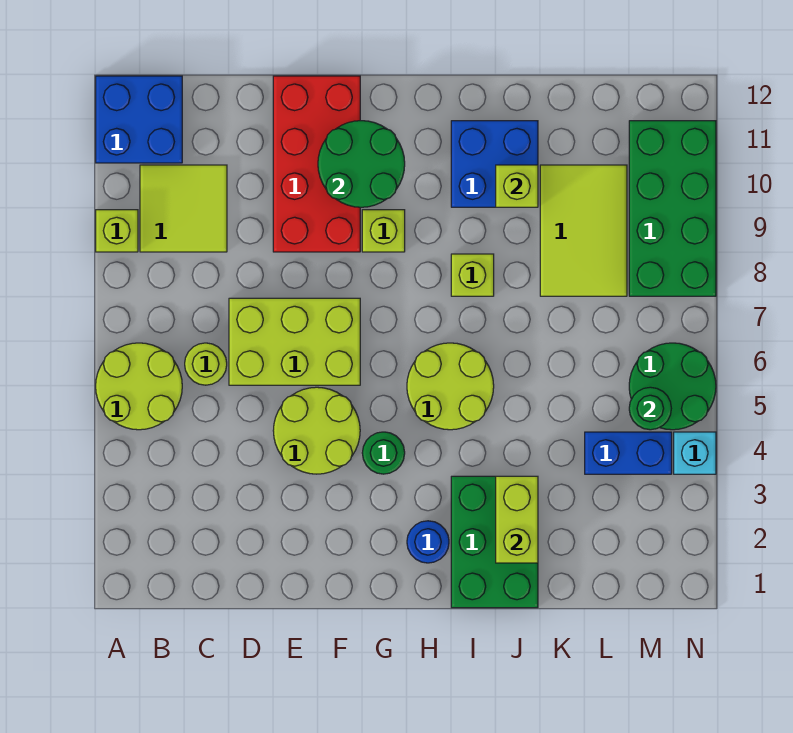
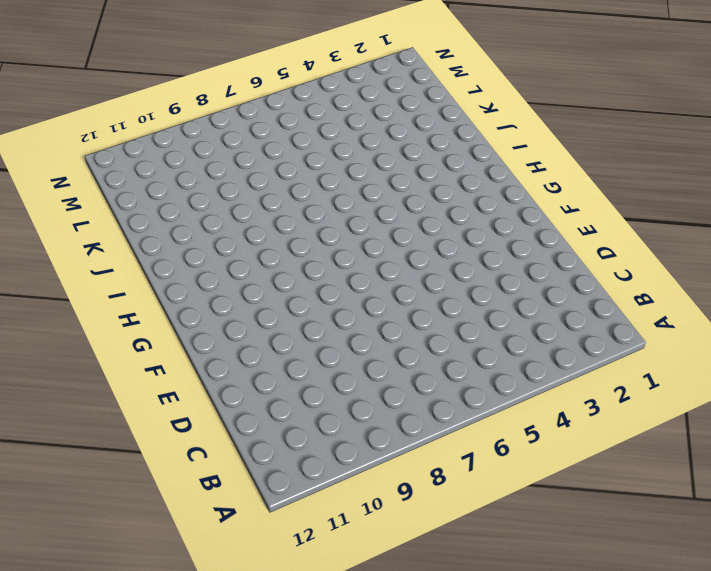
none -> lime 2x2 round brick [96,343,182,430]
none -> lime 1x1 brick [96,210,138,252]
none -> blue 2x2 brick [96,76,182,163]

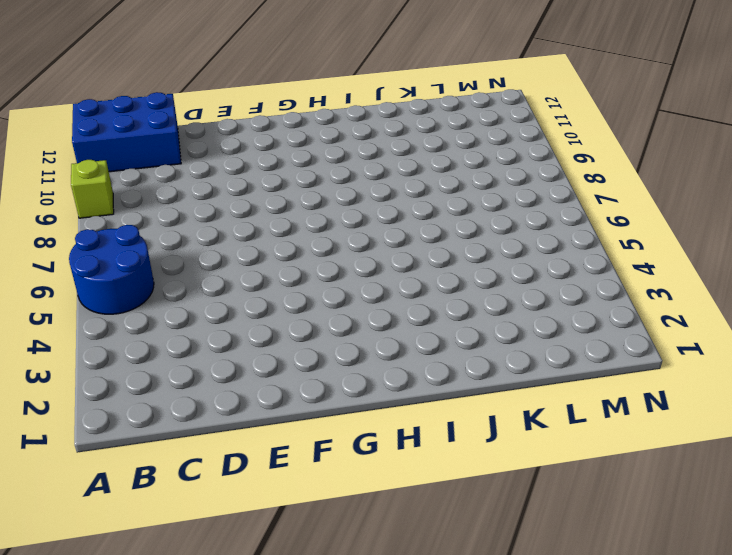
blue 2x2 round brick [69,225,154,314] -> lime 2x2 round brick [96,343,182,430]
blue 2x3 brick [72,92,181,172] -> blue 2x2 brick [96,76,182,163]
none -> lime 2x2 tile [140,165,227,252]
none -> lime 1x1 round brick [185,343,227,385]
none -> lime 2x3 brick [229,298,360,385]

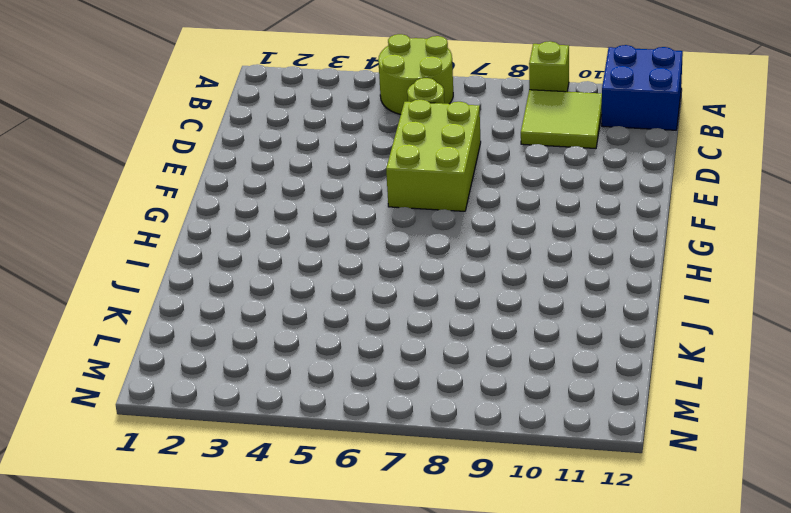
none -> lime 2x2 round brick [273,387,360,474]
none -> red 2x4 brick [273,76,360,252]
none -> green 1x1 round brick [362,432,405,474]

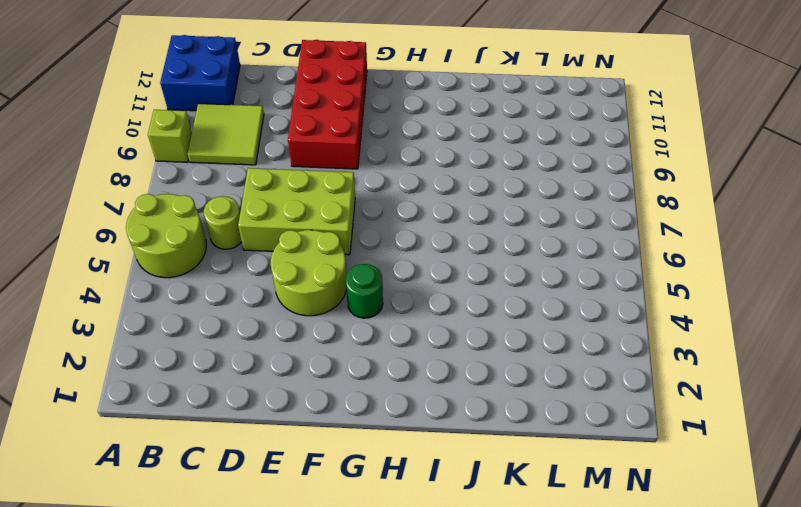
none -> lime 1x1 brick [362,210,405,252]
none -> blue 1x1 round brick [407,521,449,563]
none -> lime 2x2 round brick [407,343,494,430]

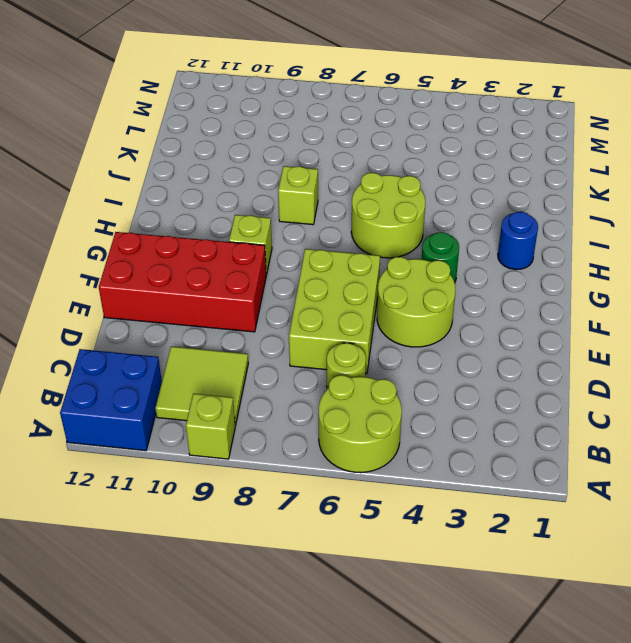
none -> green 2x3 brick [451,476,538,608]
none -> blue 2x2 brick [451,121,538,207]
none -> lime 2x3 tile [540,165,627,296]

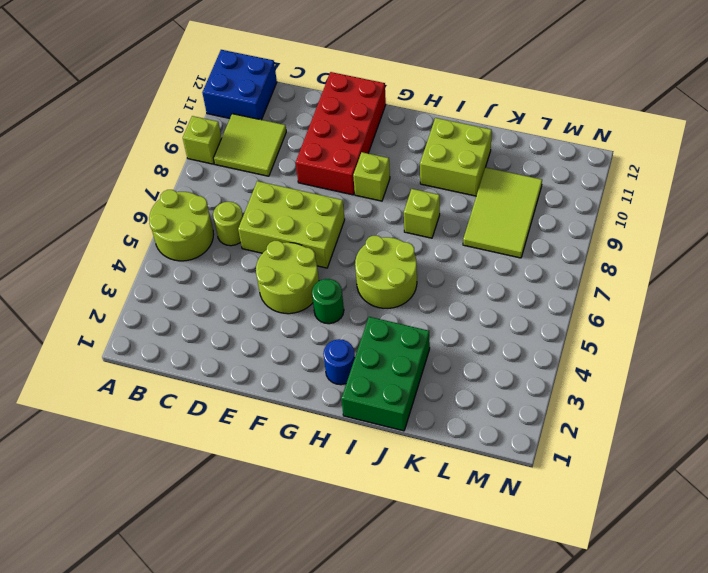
lime 2x2 brick [420,118,492,196] -> blue 2x2 brick [451,121,538,207]
none -> blue 1x2 brick [585,432,672,474]
none -> green 2x2 round brick [629,343,716,430]
none -> green 2x4 brick [629,121,716,296]

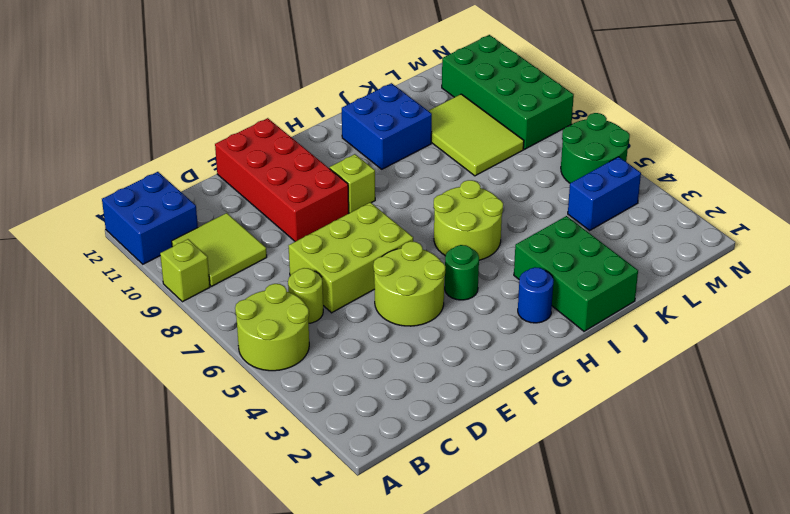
none -> lime 1x1 brick [451,254,494,296]
none -> cyan 1x1 brick [674,432,716,474]
none -> green 2x2 round brick [318,121,405,207]

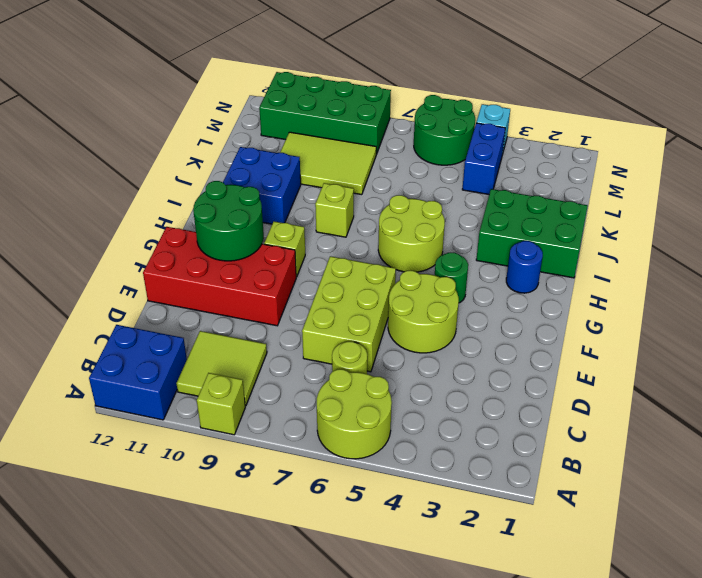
none -> lime 1x2 brick [496,476,538,563]
none -> lime 1x1 brick [496,165,538,207]
none -> green 1x1 round brick [629,387,671,430]

